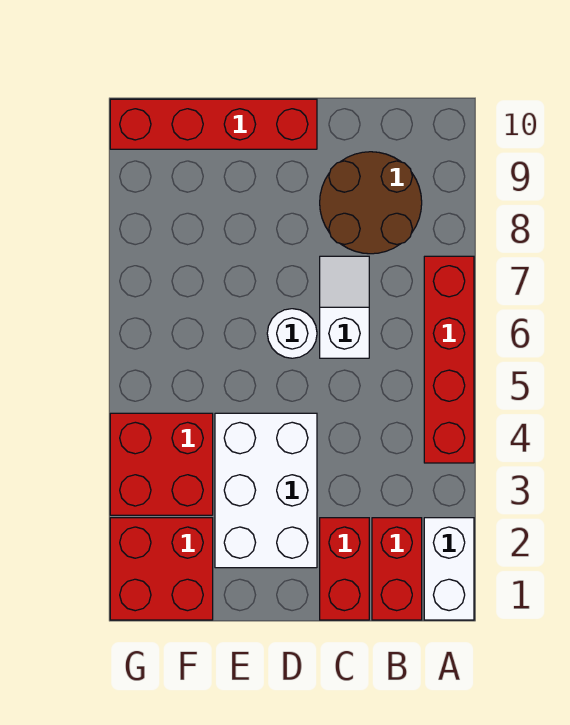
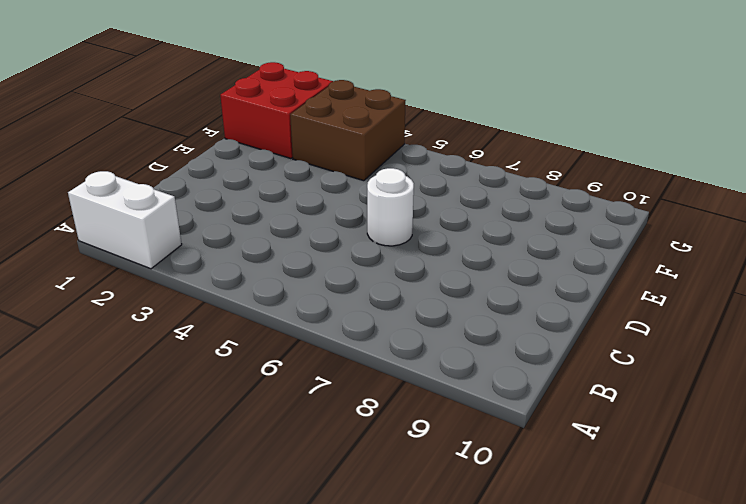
brown 2x2 brick [290,80,406,181] -> red 2x2 brick [110,413,213,515]
none -> red 1x4 brick [424,256,474,463]
none -> red 1x2 brick [372,518,422,620]

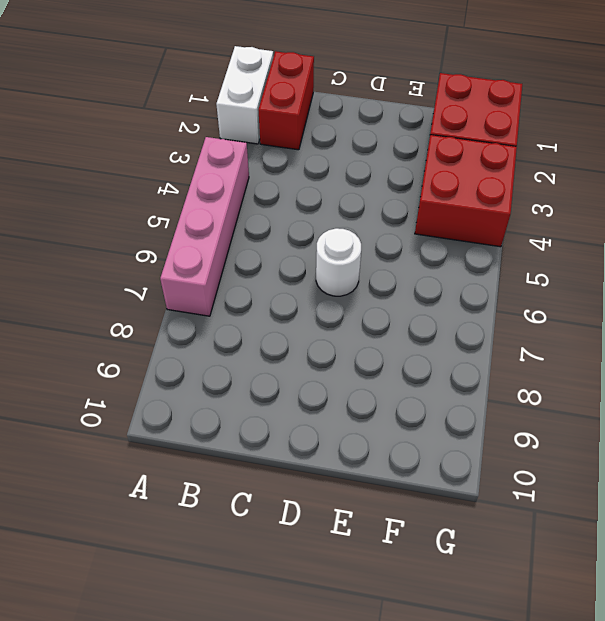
pink 1x4 brick [160,137,249,316] -> red 1x4 brick [424,256,474,463]
none -> brown 2x2 round brick [320,152,422,254]
none -> red 1x2 brick [320,518,369,620]

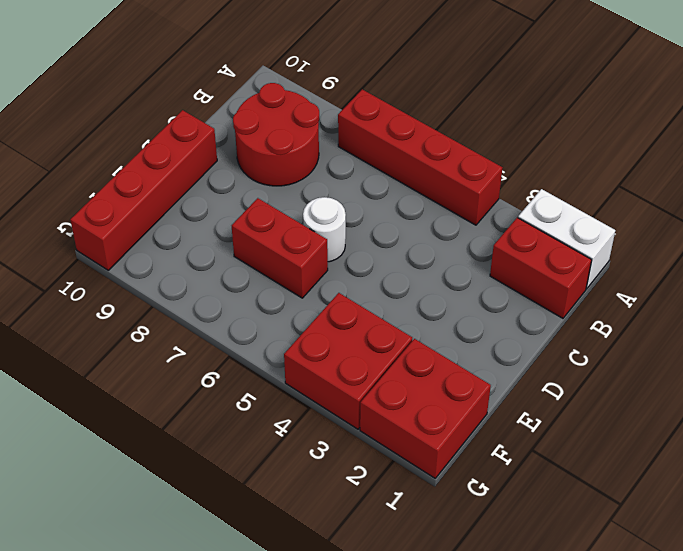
red 2x2 round brick [233,83,319,186] -> brown 2x2 round brick [320,152,422,254]
red 1x2 brick [232,198,328,298] -> red 1x2 brick moved to [320,518,369,620]
none -> white 1x2 slope [320,256,369,358]
none -> white 2x3 brick [215,413,317,568]

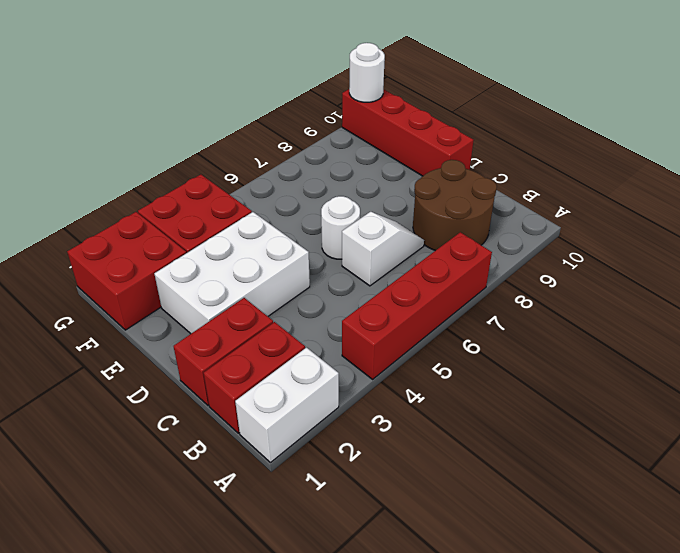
white 1x1 round brick [349,43,385,102] -> none

